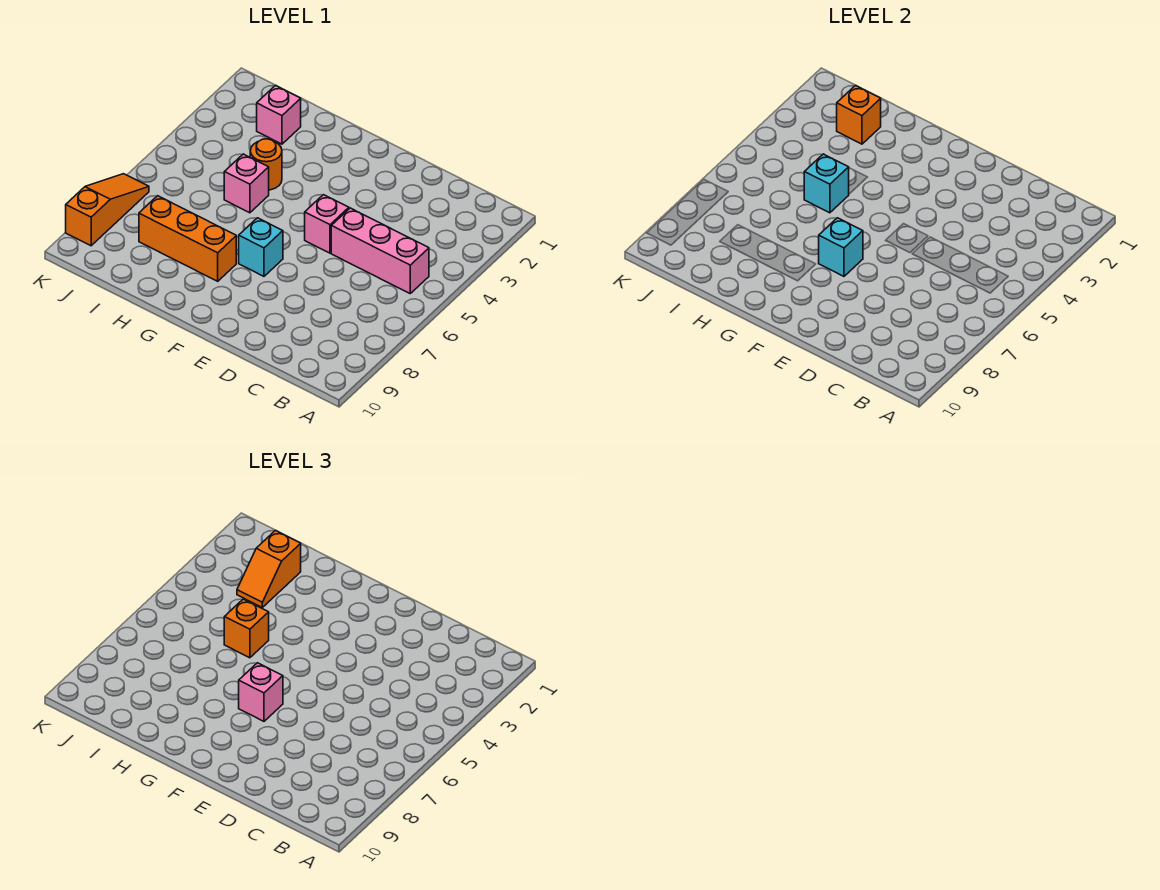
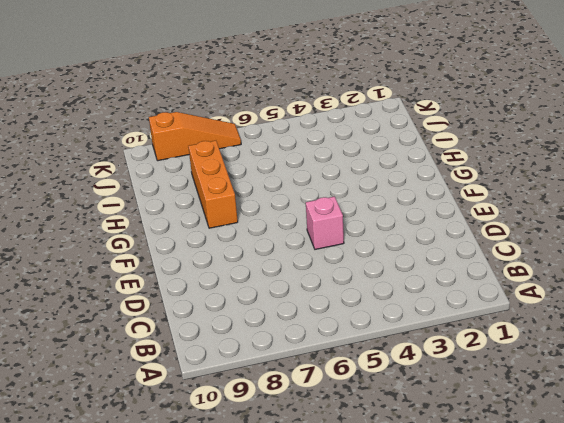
none -> pink 1x3 brick [331,208,429,293]
none -> cyan 1x1 brick [239,218,283,276]
none -> orange 1x1 round brick [250,139,282,190]

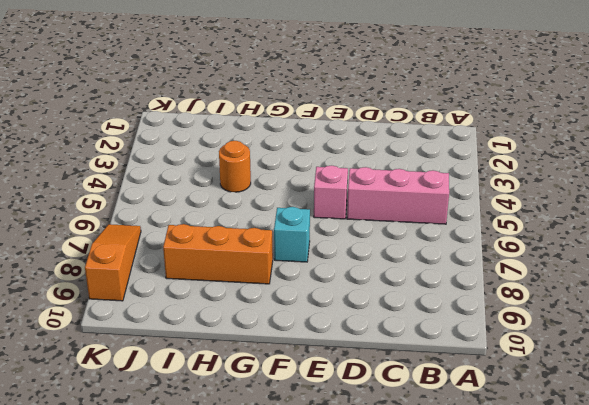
none -> pink 1x1 brick [224,154,269,213]
none -> pink 1x1 brick [257,85,301,144]
none -> cyan 1x1 brick [819,218,863,276]

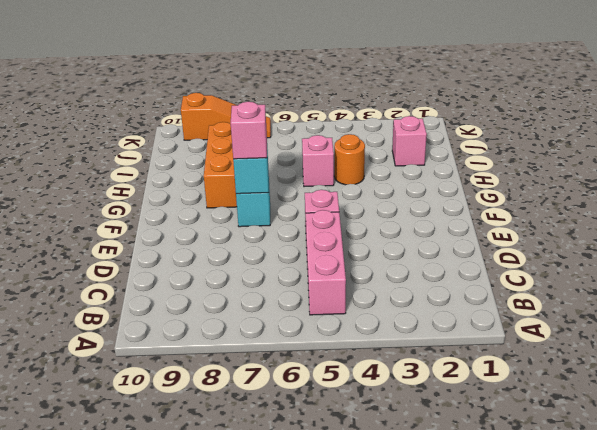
none -> cyan 1x1 brick [804,154,849,213]
none -> orange 1x1 brick [837,85,881,144]
none -> orange 1x1 brick [224,599,269,658]

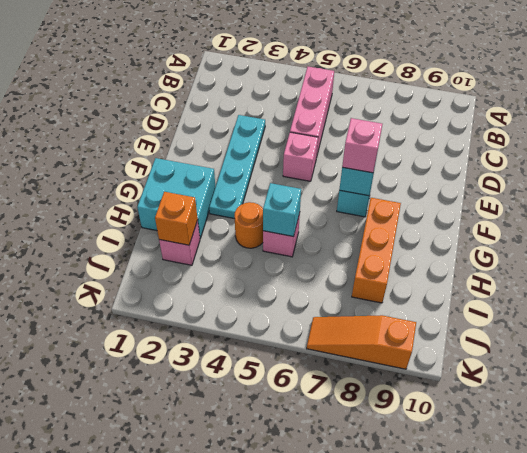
cyan 1x4 plate [209,115,265,219] -> none
cyan 2x2 brick [137,158,215,238] -> none
none -> orange 1x1 brick [224,599,269,658]
none -> orange 1x2 slope [237,530,301,607]

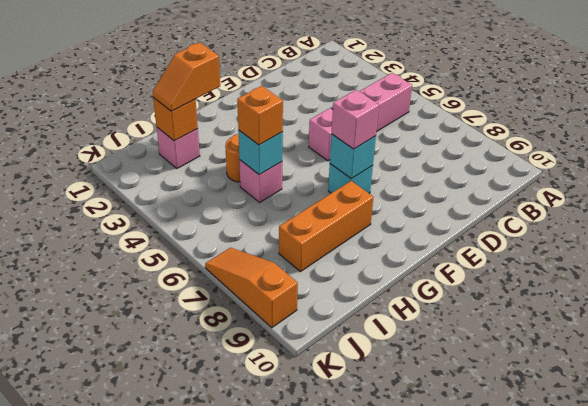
orange 1x2 slope [152,43,220,111] -> orange 1x2 slope turned to [237,530,301,607]

